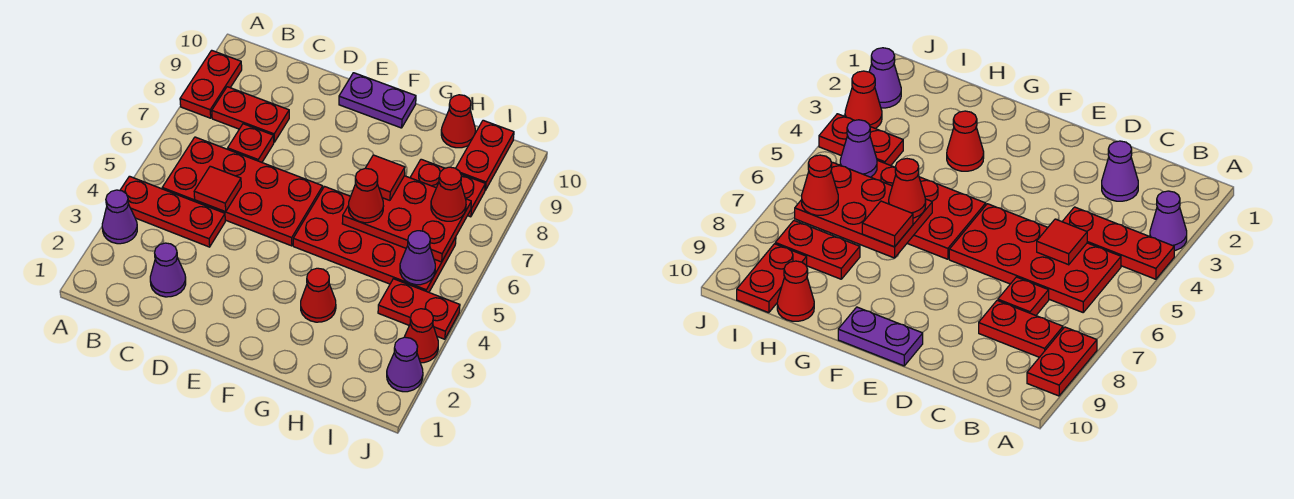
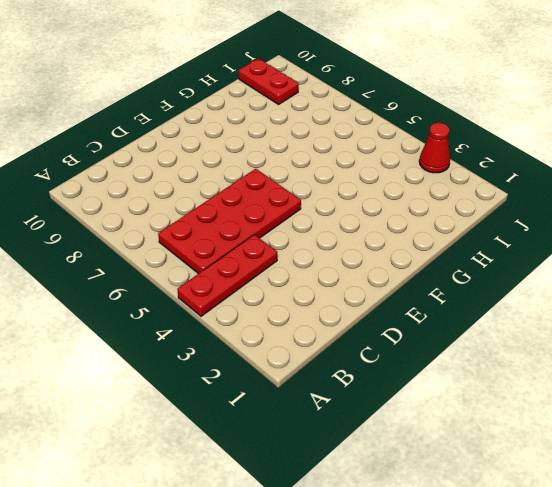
none -> purple 1x1 cone [102,190,137,244]
none -> red 1x2 plate [180,50,242,118]
none -> red 1x2 plate [212,87,289,142]

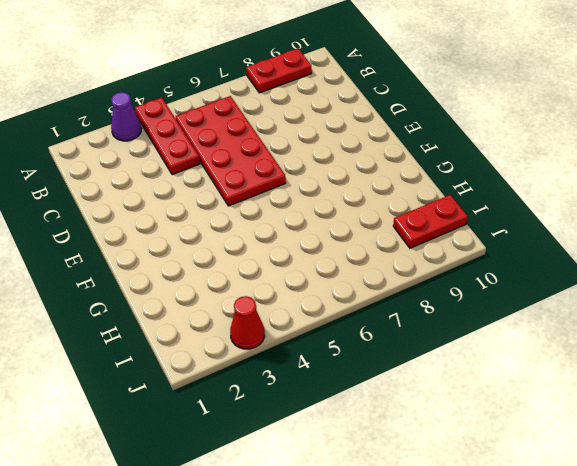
none -> red 1x2 plate [212,87,289,142]
none -> purple 1x1 cone [150,243,186,297]
none -> red 1x1 plate [228,124,274,162]

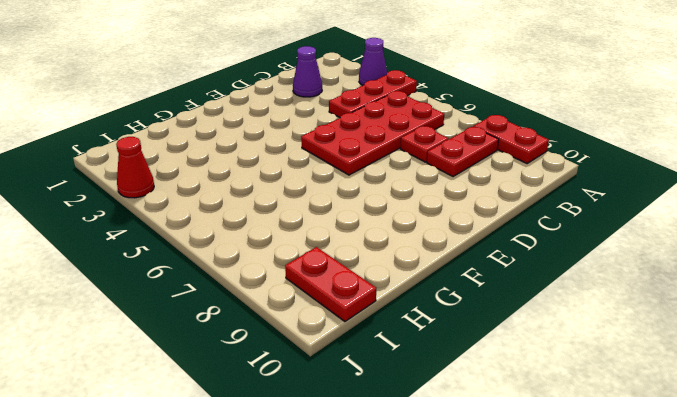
none -> purple 1x2 plate [339,73,416,128]
none -> red 2x4 plate [293,187,456,292]
none -> red 1x1 cone [301,268,336,322]

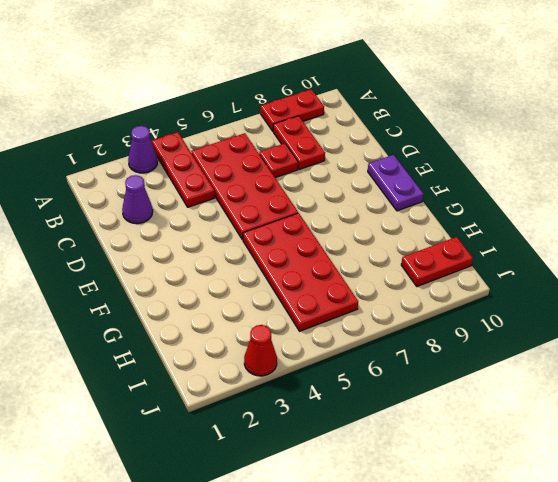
none -> red 1x1 cone [301,268,336,322]
none -> red 1x2 plate [410,159,485,217]
none -> red 1x1 cone [441,95,475,148]

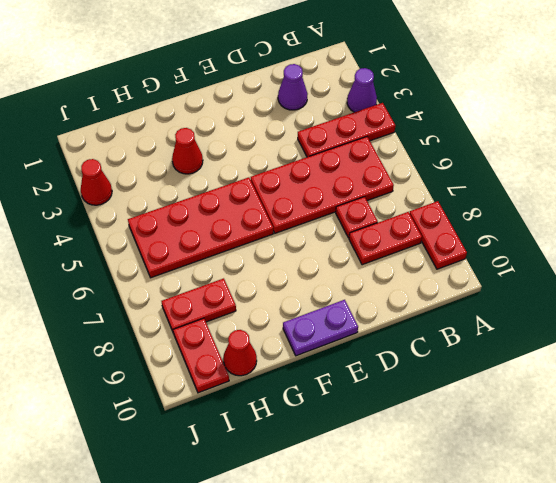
none -> red 1x2 plate [378,279,460,339]
none -> purple 1x1 cone [387,337,423,392]
none -> red 1x1 tile [194,166,241,212]

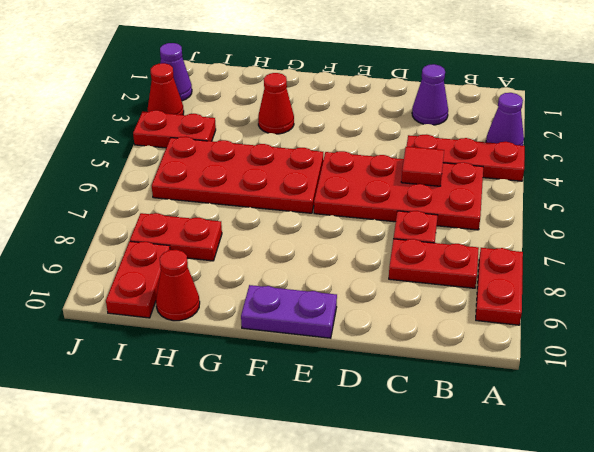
none -> red 2x3 plate [342,176,471,262]
none -> purple 1x1 cone [400,231,435,285]
none -> red 1x1 cone [349,168,383,223]

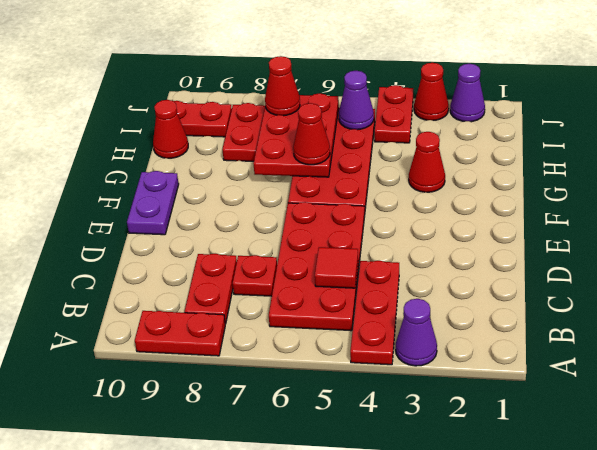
none -> purple 1x1 cone [150,243,186,297]
none -> red 1x1 tile [366,155,405,200]

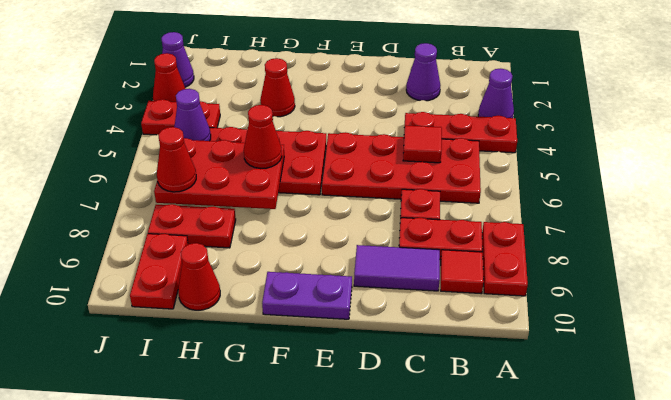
red 1x1 tile [441,250,484,294] -> red 1x1 tile moved to [366,155,405,200]
purple 1x2 tile [354,245,440,291] -> none

